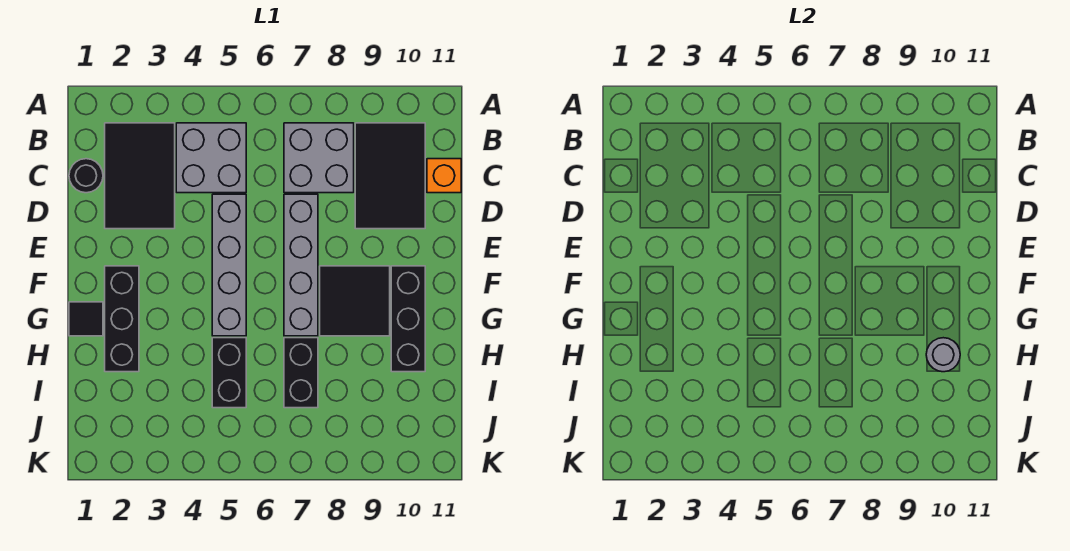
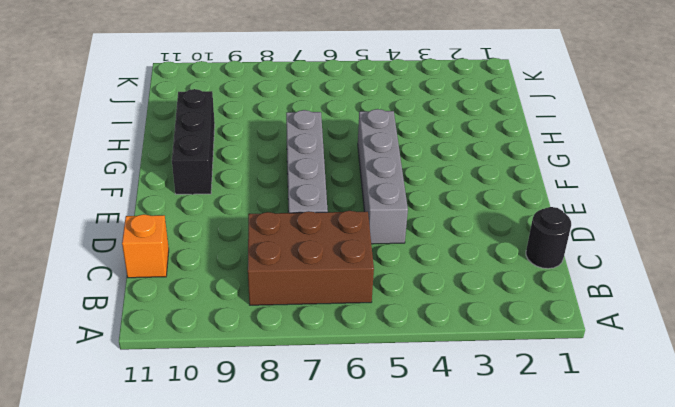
brown 2x3 brick [248,211,374,305] -> grey 2x2 brick [284,123,354,193]
none -> black 2x3 tile [105,123,175,229]
none -> grey 2x2 brick [176,123,246,193]
none -> black 2x3 tile [355,123,425,229]

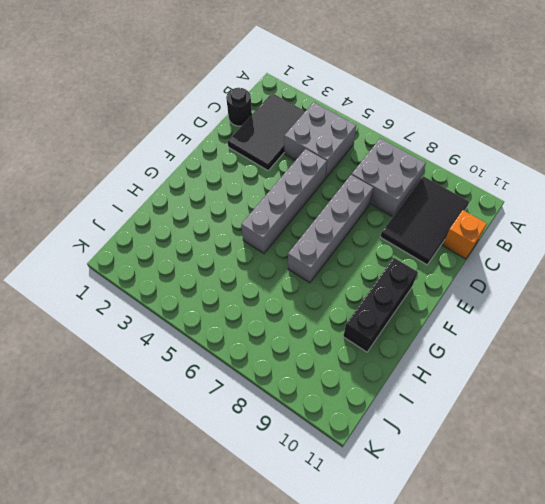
none -> black 1x3 brick [105,266,139,372]
none -> black 2x2 tile [320,266,390,336]
none -> black 1x1 tile [69,302,103,336]

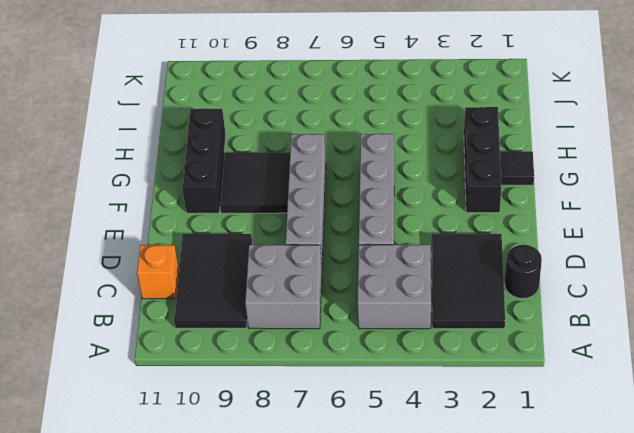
none -> black 1x2 brick [212,338,246,408]
none -> black 1x2 brick [284,338,318,408]
none -> grey 1x1 round brick [926,338,960,372]

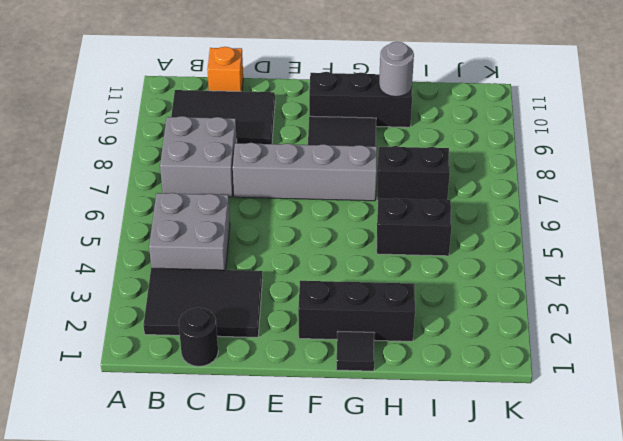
none -> grey 1x4 brick [212,194,246,336]

